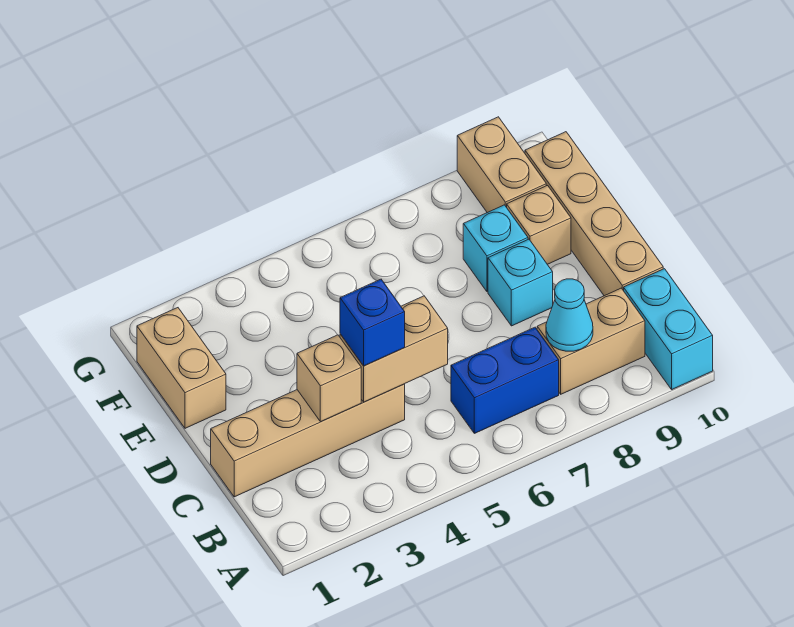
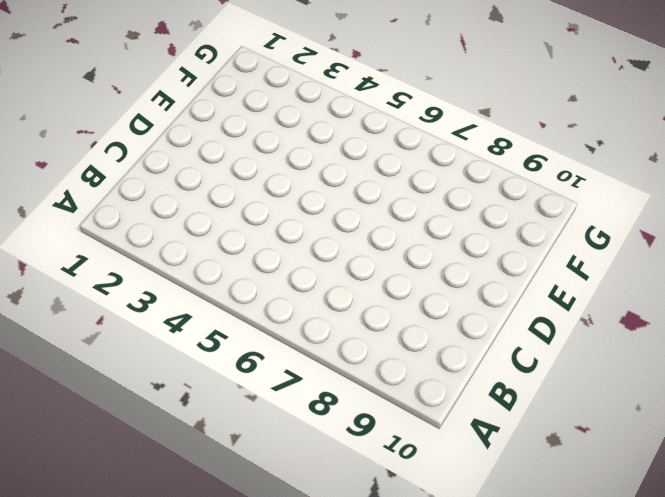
none -> cyan 1x2 brick [624,269,713,389]
none -> blue 1x2 brick [451,327,559,433]
none -> tan 1x2 brick [537,288,645,394]

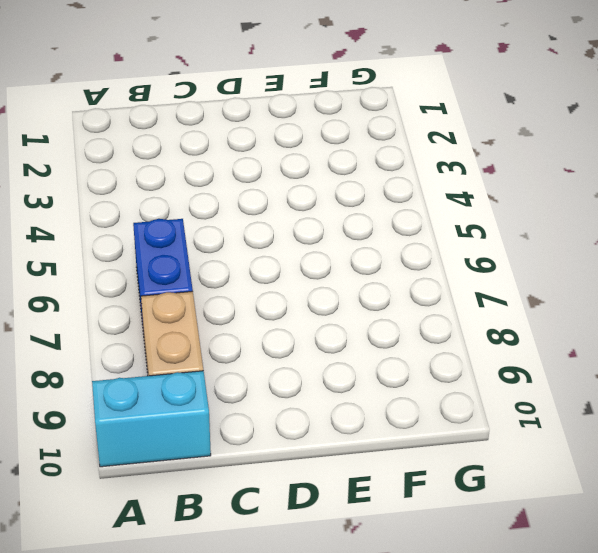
none -> tan 1x4 brick [211,384,405,497]
none -> tan 1x4 brick [525,132,663,296]
none -> cyan 1x1 brick [488,239,553,326]

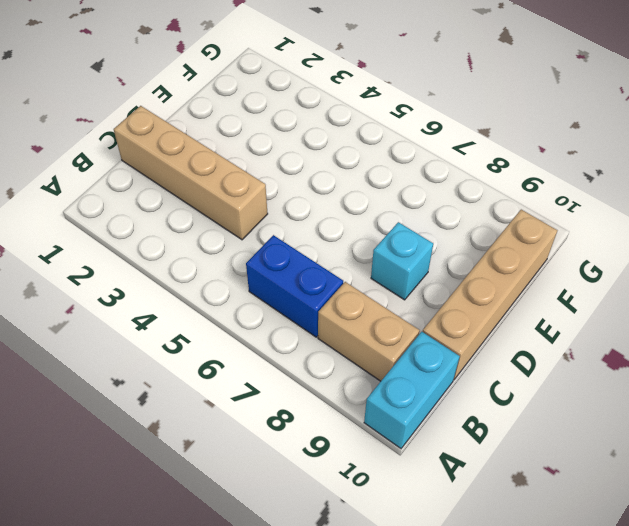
none -> tan 1x2 brick [137,308,226,428]
none -> cyan 1x1 brick [463,205,528,292]
none -> tan 1x1 brick [507,186,571,264]

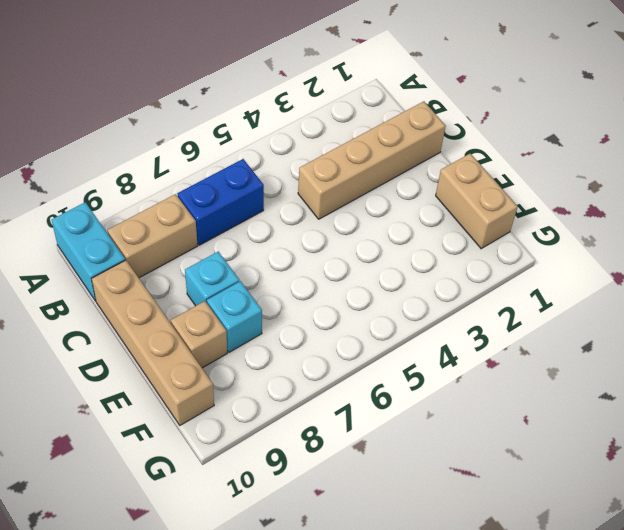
none -> tan 1x2 brick [457,117,546,213]
none -> cyan 1x1 cone [546,279,593,351]
none -> tan 1x1 brick [297,335,361,422]

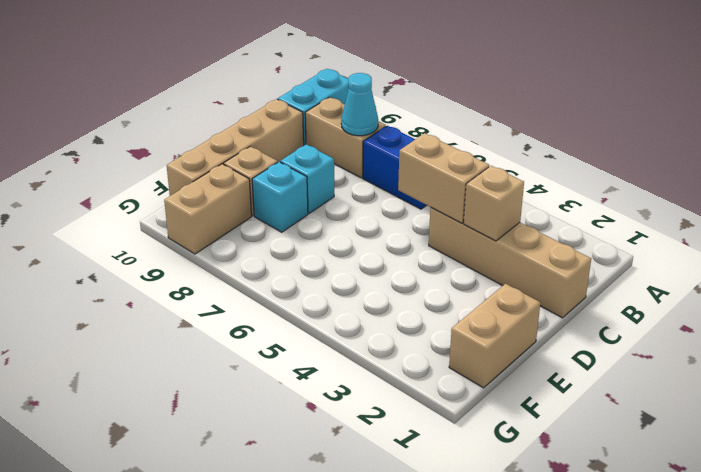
none -> blue 1x1 brick [340,279,405,366]

